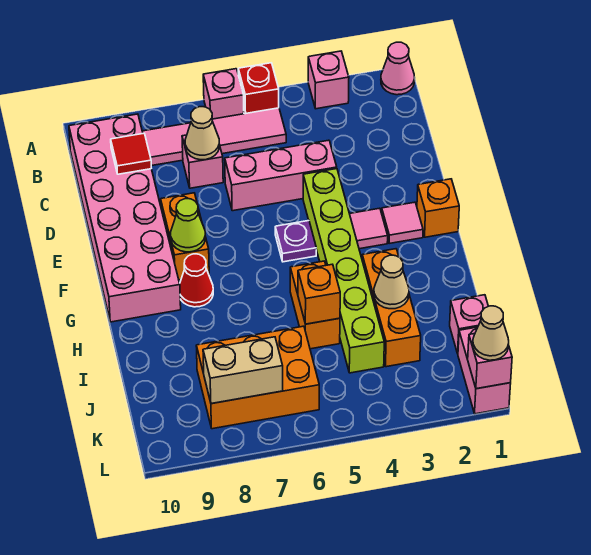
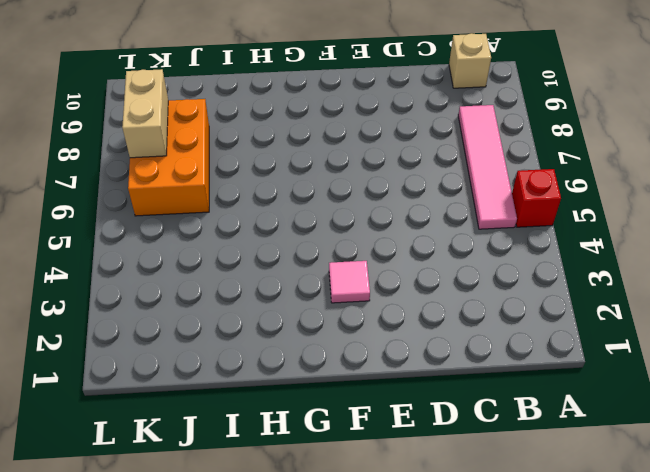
tan 1x1 brick [449,33,491,88] -> pink 2x6 brick [69,114,181,322]
none -> pink 1x1 cone [381,42,415,95]
none -> pink 1x1 brick [308,51,349,109]
none -> pink 1x1 brick [203,69,244,119]

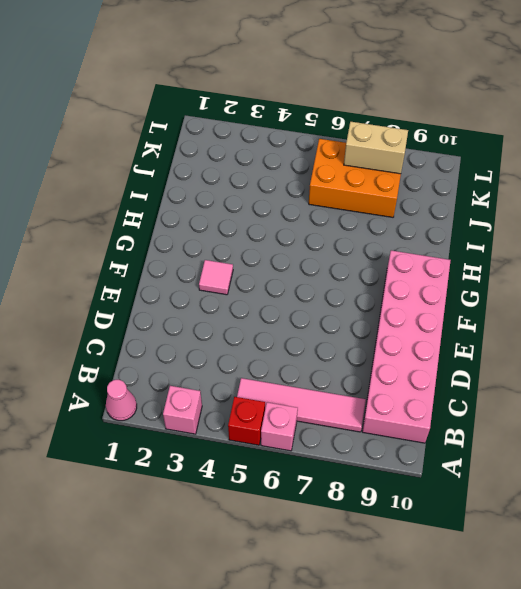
none -> pink 1x1 brick [182,135,223,188]
none -> pink 1x3 brick [225,140,337,211]
none -> lime 1x6 brick [303,169,384,373]

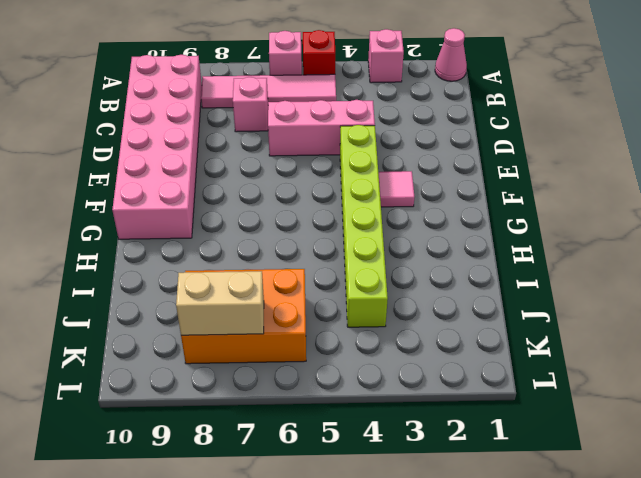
none -> orange 1x2 brick [161,193,209,280]
none -> orange 1x1 brick [417,179,459,237]
none -> pink 1x1 tile [382,202,423,244]

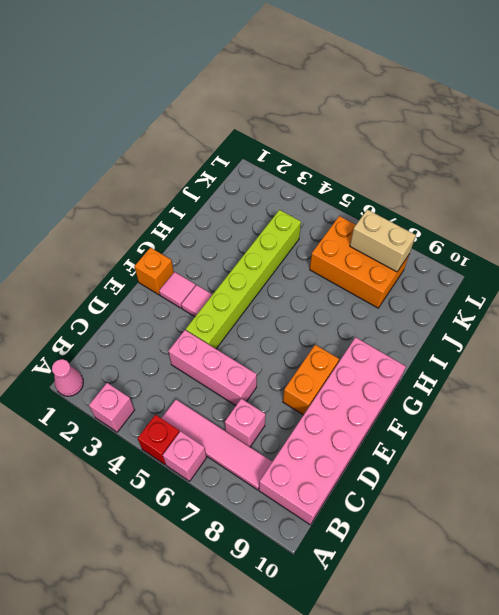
none -> purple 1x1 plate [275,221,316,262]
none -> red 1x1 cone [180,254,213,307]
none -> orange 1x3 brick [362,249,421,367]

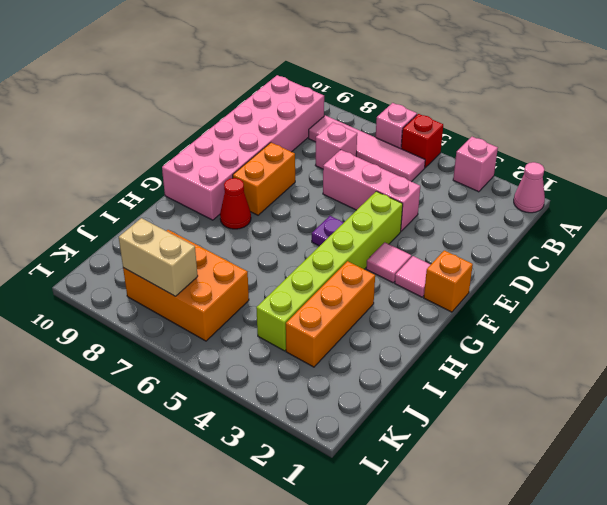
none -> orange 1x2 brick [290,261,340,349]
none -> pink 1x1 brick [450,295,488,354]
none -> pink 1x2 brick [458,327,511,414]

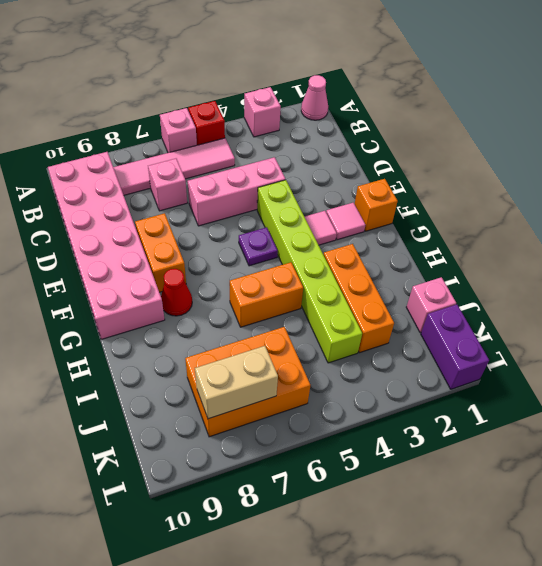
orange 1x2 brick [229,262,303,327] -> orange 1x2 brick turned to [290,261,340,349]
purple 1x2 brick [421,304,489,389] -> pink 1x2 brick [458,327,511,414]
none -> tan 1x1 cone [185,107,220,160]
none -> red 1x1 tile [111,133,151,174]
none -> lime 1x1 cone [171,199,205,252]

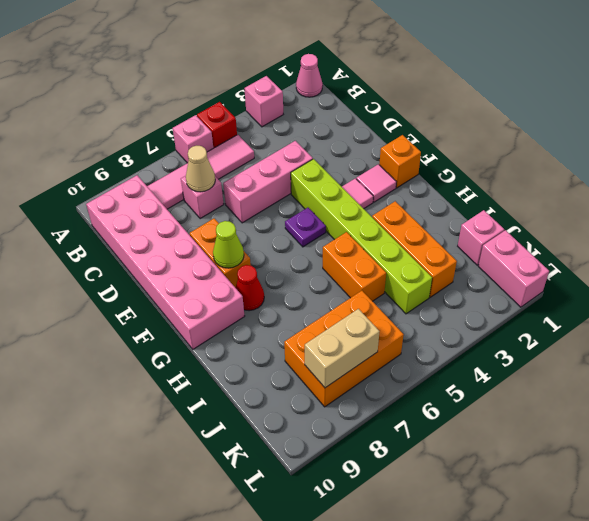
none -> red 1x1 tile [111,133,151,174]
none -> tan 1x1 cone [374,255,409,309]
none -> orange 1x1 brick [298,264,340,324]

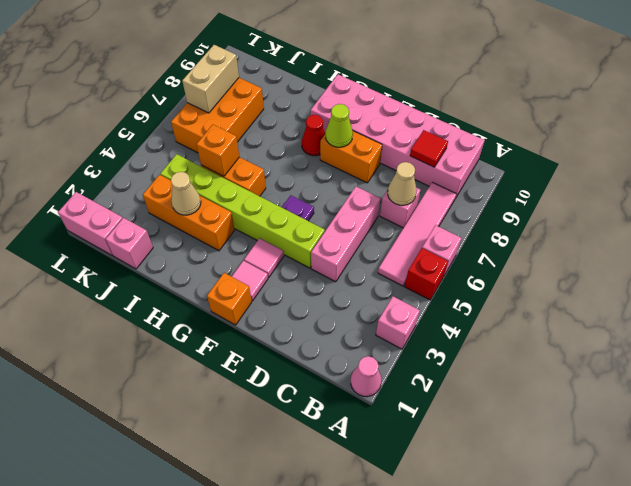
none -> pink 1x1 brick [468,334,512,389]
none -> tan 1x1 cone [473,306,509,360]

